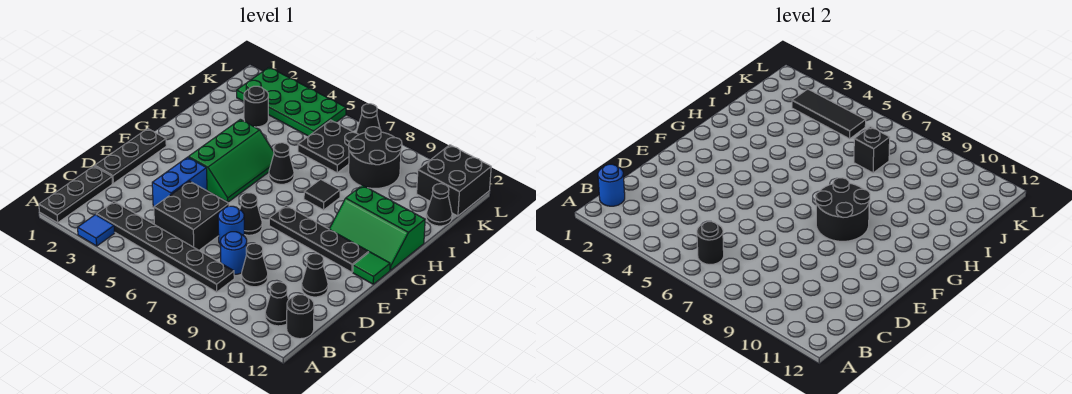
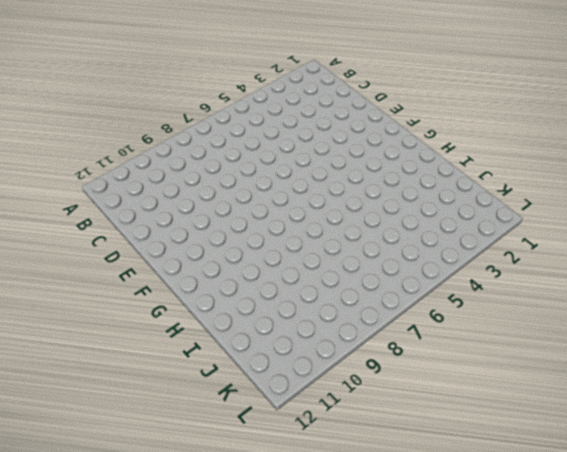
none -> black 1x3 plate [39,166,112,223]
none -> blue 1x1 tile [78,214,115,246]
none -> black 1x6 plate [96,201,234,292]
none -> black 1x1 cone [265,282,289,326]

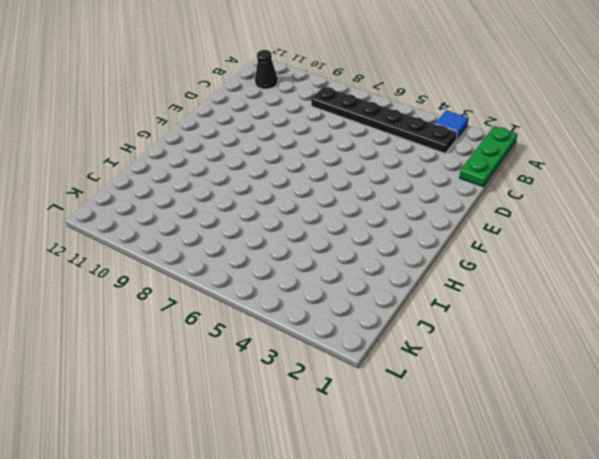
green 1x3 plate [459,126,517,187] -> black 1x3 plate [39,166,112,223]
none -> black 1x1 round brick [287,295,314,339]
none -> black 2x2 brick [154,181,229,250]
none -> blue 1x1 round brick [220,232,247,275]
none -> black 1x1 cone [242,243,268,287]

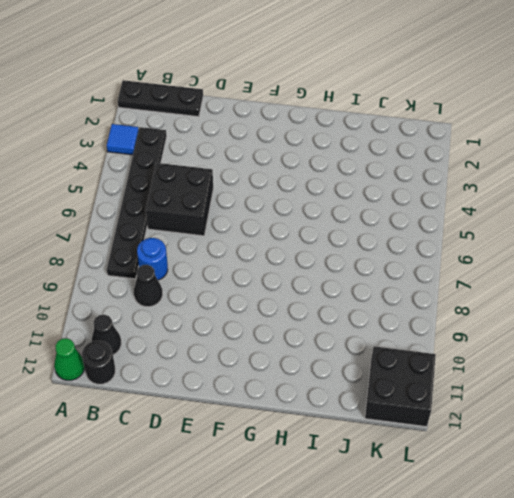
green 1x1 cone [54,338,85,380] -> none
none -> black 1x3 plate [95,129,166,183]
none -> blue 1x2 brick [152,157,207,207]
none -> blue 1x1 round brick [218,206,244,245]
none -> black 1x1 cone [302,254,328,297]

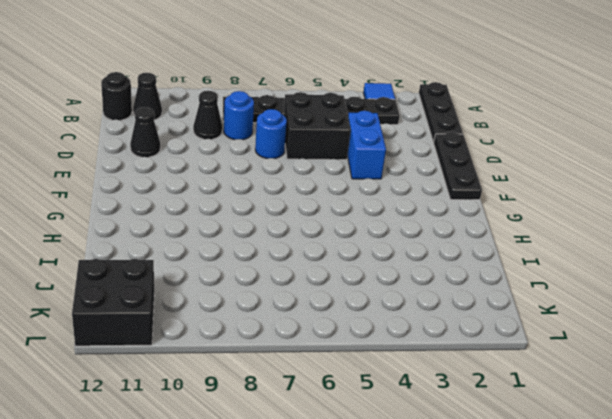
none -> black 1x1 cone [240,193,262,235]
none -> green 2x3 slope [189,119,274,202]
none -> black 1x4 plate [269,205,369,272]
none -> green 1x1 tile [353,252,390,284]

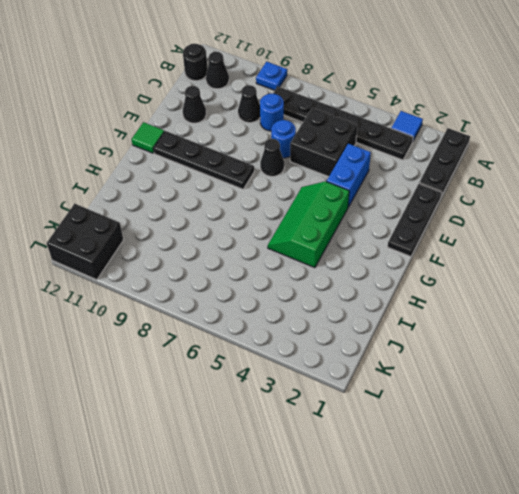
blue 1x1 plate [256,62,287,90] -> none
none -> green 2x3 slope [330,185,425,270]
none -> black 1x1 cone [269,143,294,184]
none -> black 1x1 tile [304,179,340,210]
none -> black 1x1 round brick [244,86,268,127]

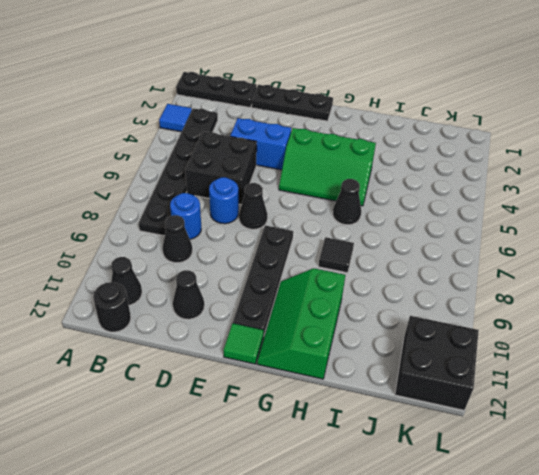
none -> black 1x1 round brick [244,86,268,127]
none -> black 2x2 plate [298,120,359,173]
none -> black 2x2 round brick [349,127,402,188]
none -> black 1x1 cone [426,184,452,226]

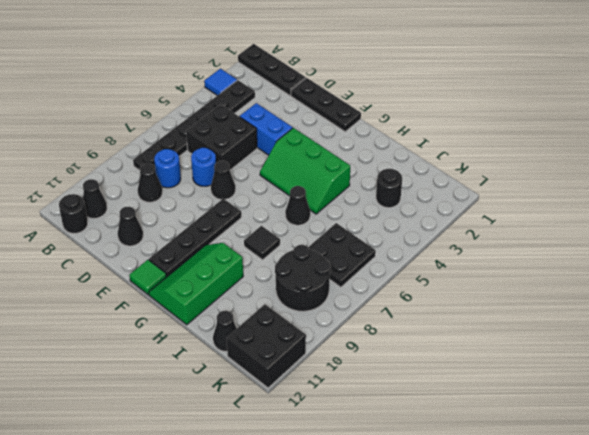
none -> green 2x4 plate [237,67,346,136]
none -> black 1x1 cone [356,104,380,135]
none -> blue 1x1 round brick [598,164,625,206]
none -> black 1x1 round brick [697,222,724,265]

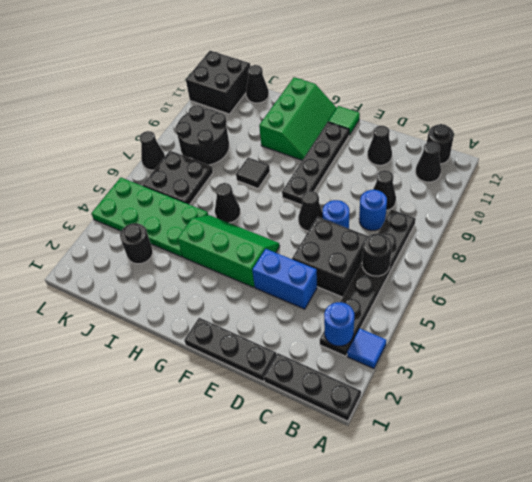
blue 1x1 round brick [324,302,354,346] -> blue 1x1 round brick moved to [598,164,625,206]
green 2x4 plate [91,177,208,257] -> green 2x4 plate turned to [237,67,346,136]
none -> black 2x2 round brick [816,178,870,241]
none -> black 1x1 brick [854,127,890,173]
none -> black 1x3 tile [792,89,866,139]

